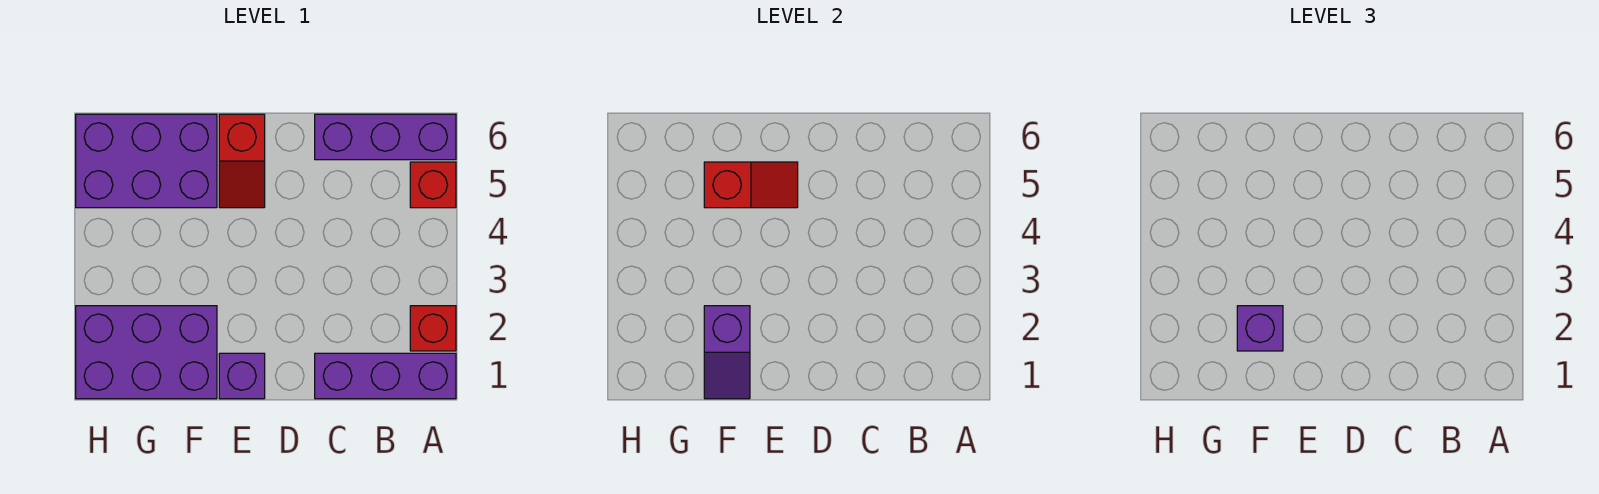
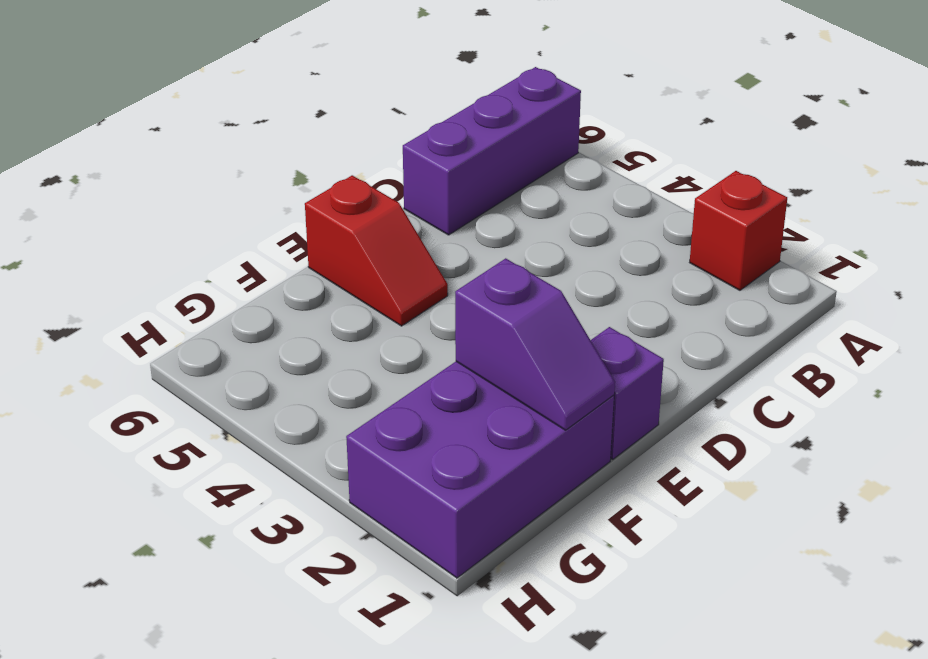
none -> purple 1x3 brick [315,353,456,399]
none -> red 1x1 brick [410,162,456,208]

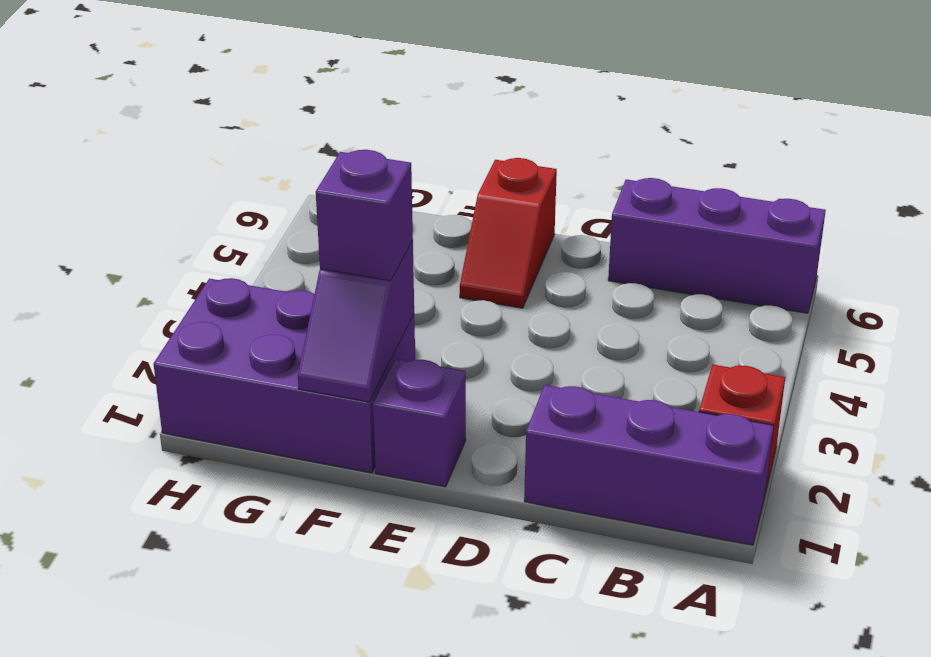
none -> red 1x1 brick [410,162,456,208]
none -> purple 2x3 brick [76,114,217,208]

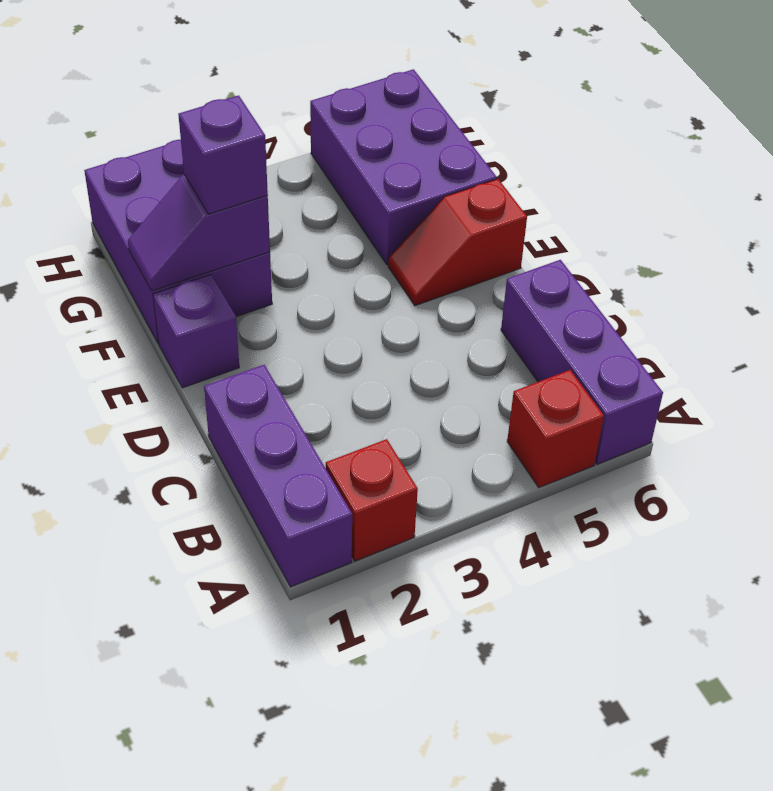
none -> red 1x2 slope [704,162,798,208]

